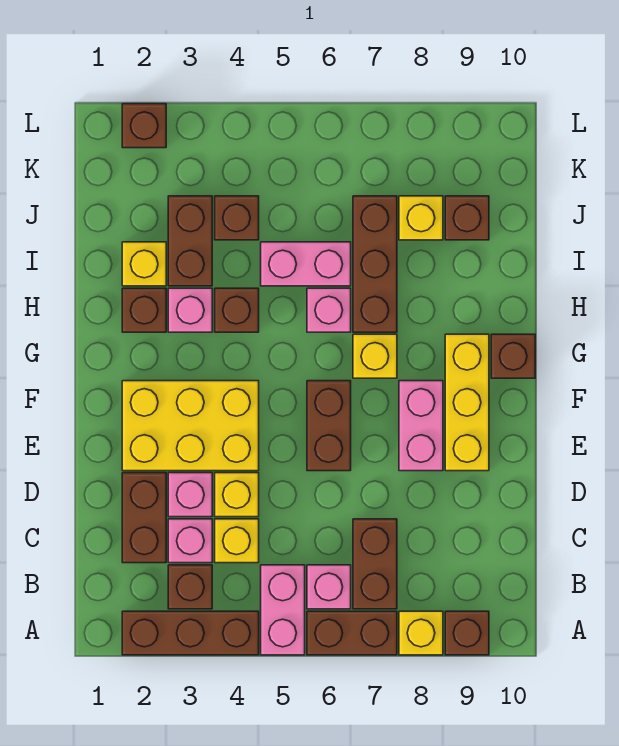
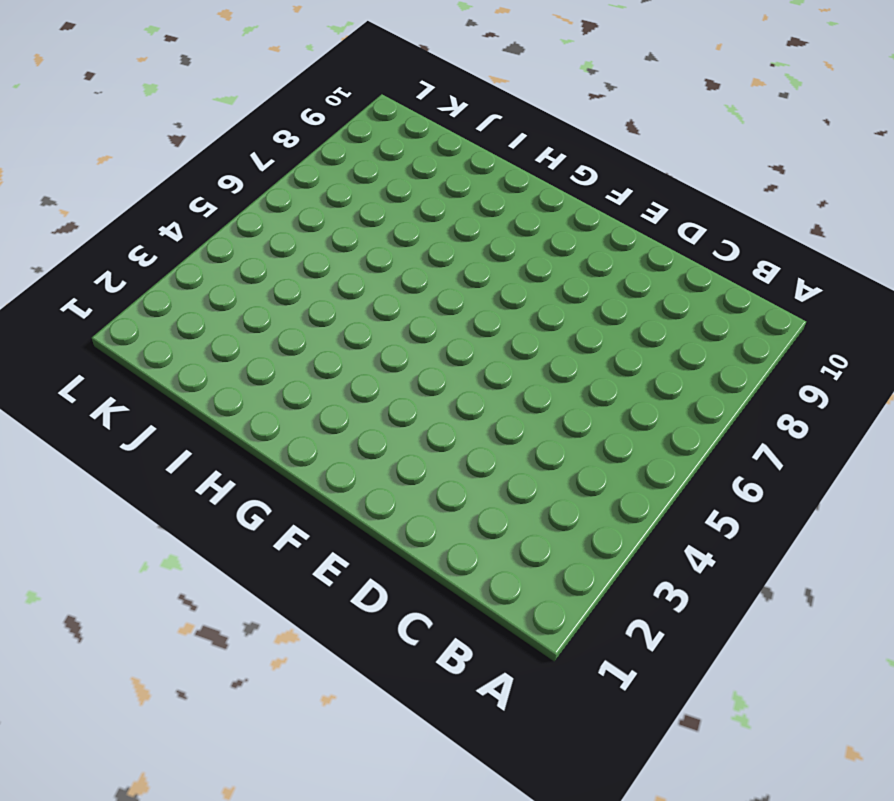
none -> brown 1x3 brick [122,611,259,655]
none -> pink 1x2 brick [261,565,305,655]
none -> brown 1x2 brick [307,611,397,655]
none -> yellow 1x1 brick [399,611,443,655]

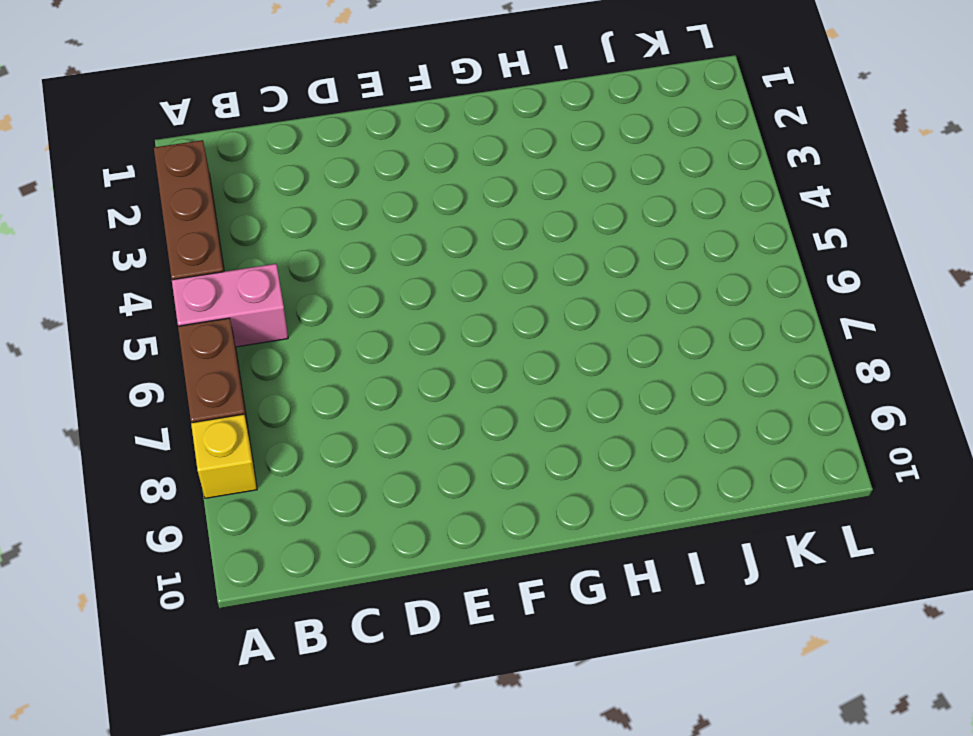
none -> brown 1x1 brick [445,611,489,655]
none -> brown 1x1 brick [168,565,212,609]
none -> pink 1x1 brick [307,565,351,609]
none -> brown 1x2 brick [353,519,397,609]

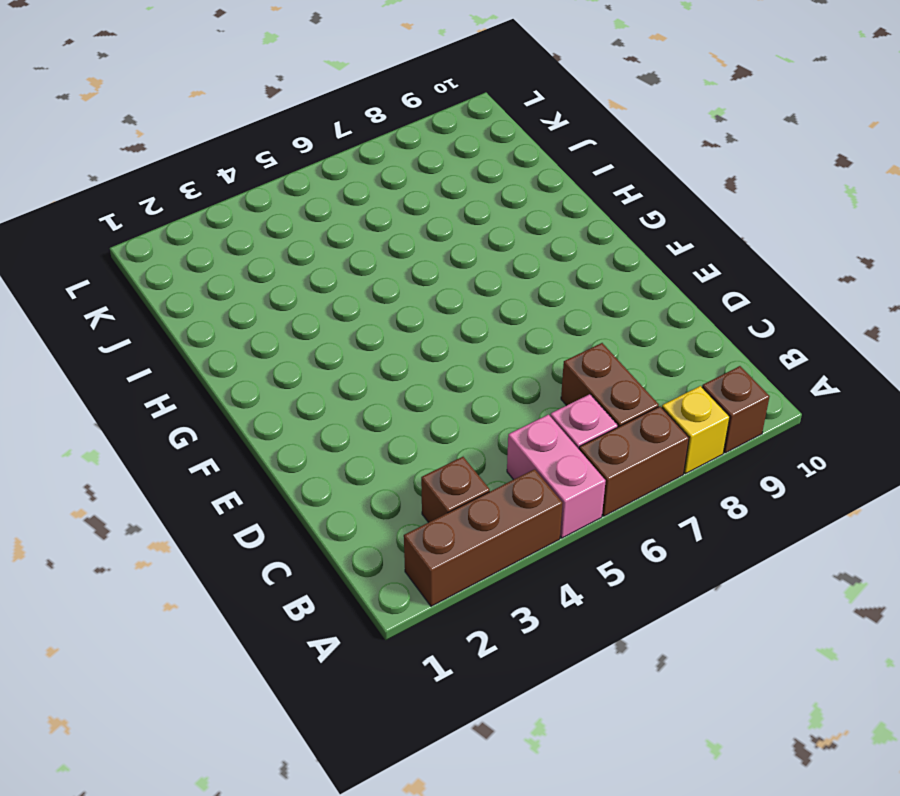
none -> brown 1x2 brick [122,473,166,563]
none -> pink 1x1 brick [168,519,212,563]
none -> yellow 1x1 brick [215,519,259,563]
none -> pink 1x1 brick [168,473,212,517]

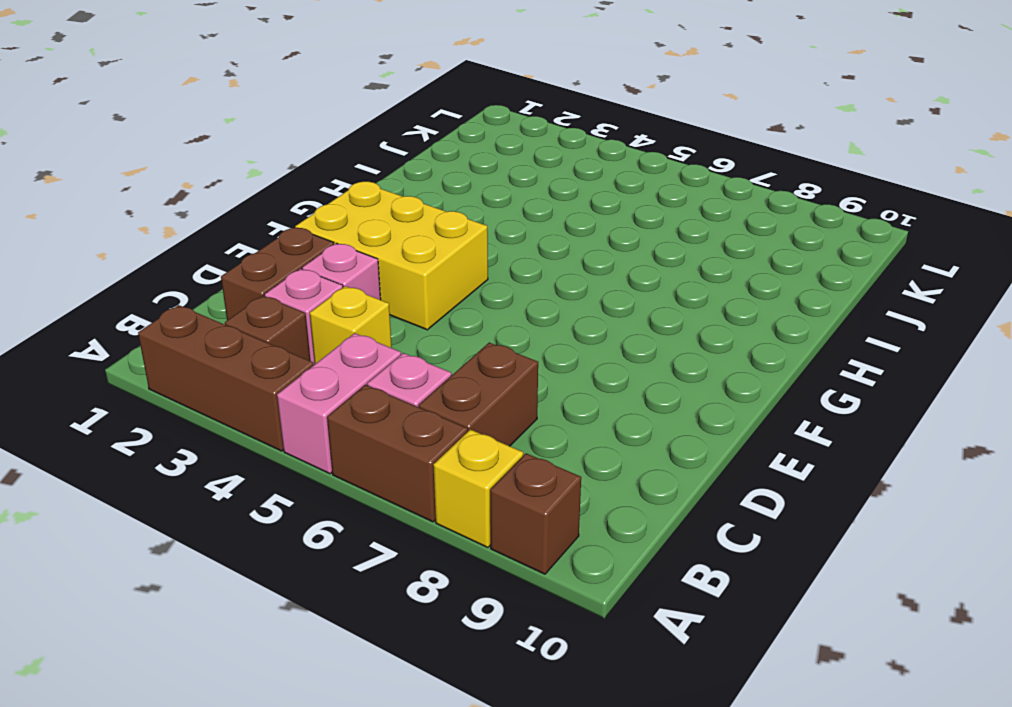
none -> yellow 1x1 brick [215,473,259,517]
none -> brown 1x2 brick [307,381,351,471]
none -> pink 1x2 brick [399,381,443,471]
none -> yellow 1x3 brick [445,334,489,471]

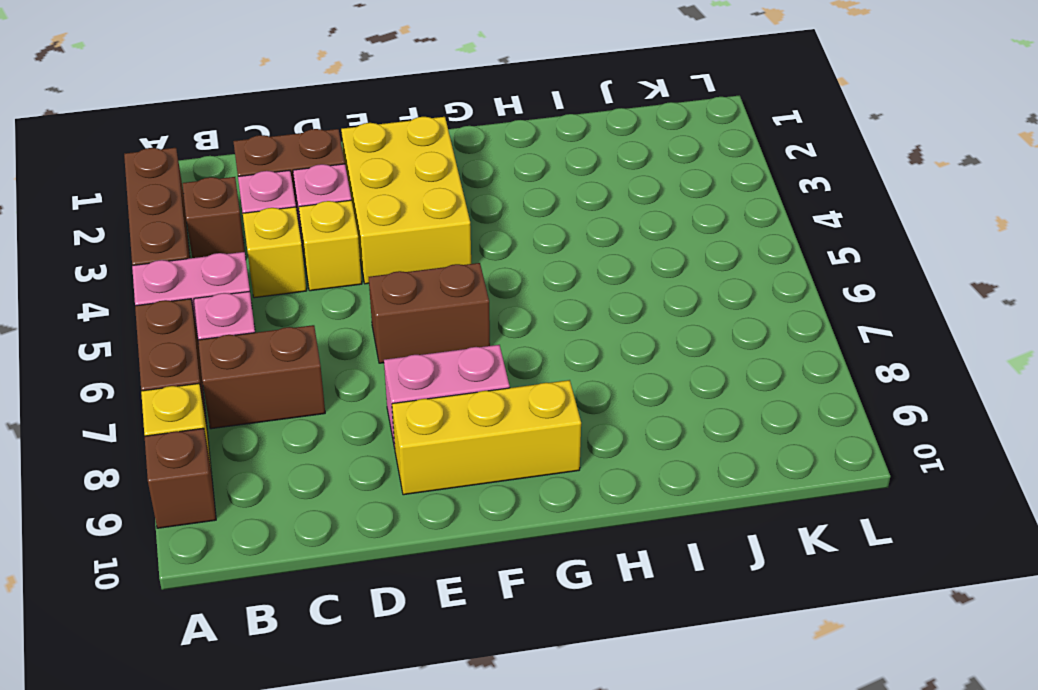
none -> yellow 1x1 brick [353,334,397,378]
none -> brown 1x1 brick [491,334,535,378]
none -> brown 1x1 brick [122,288,166,332]
none -> pink 1x1 brick [168,288,212,332]

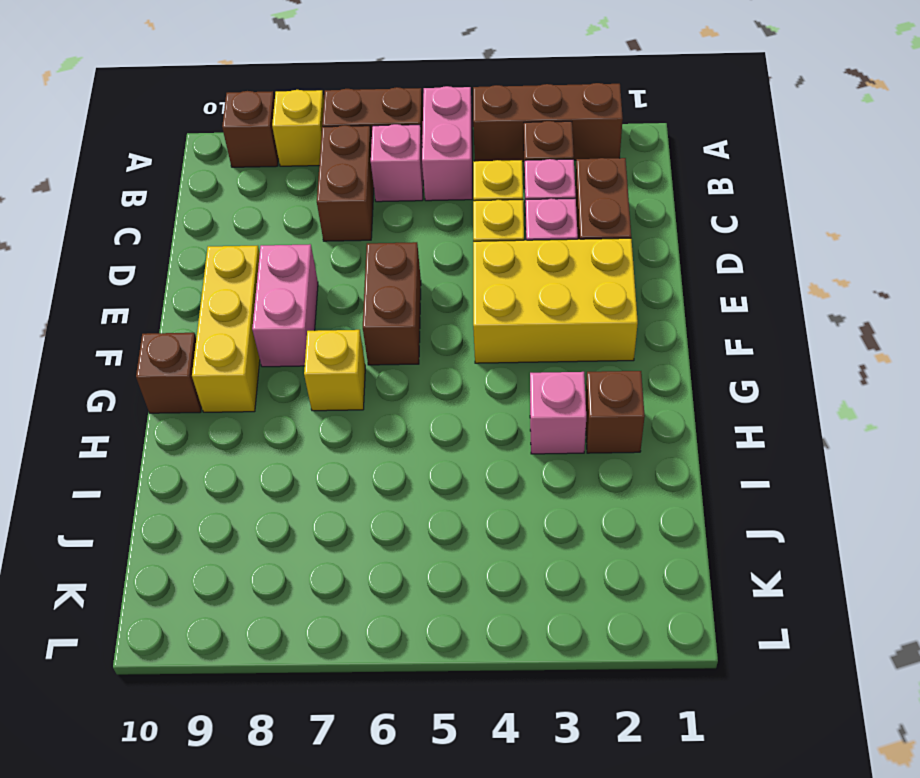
none -> brown 1x1 brick [215,288,259,332]
none -> pink 1x1 brick [307,288,351,332]
none -> brown 1x3 brick [353,196,397,332]
none -> yellow 1x1 brick [122,242,166,286]

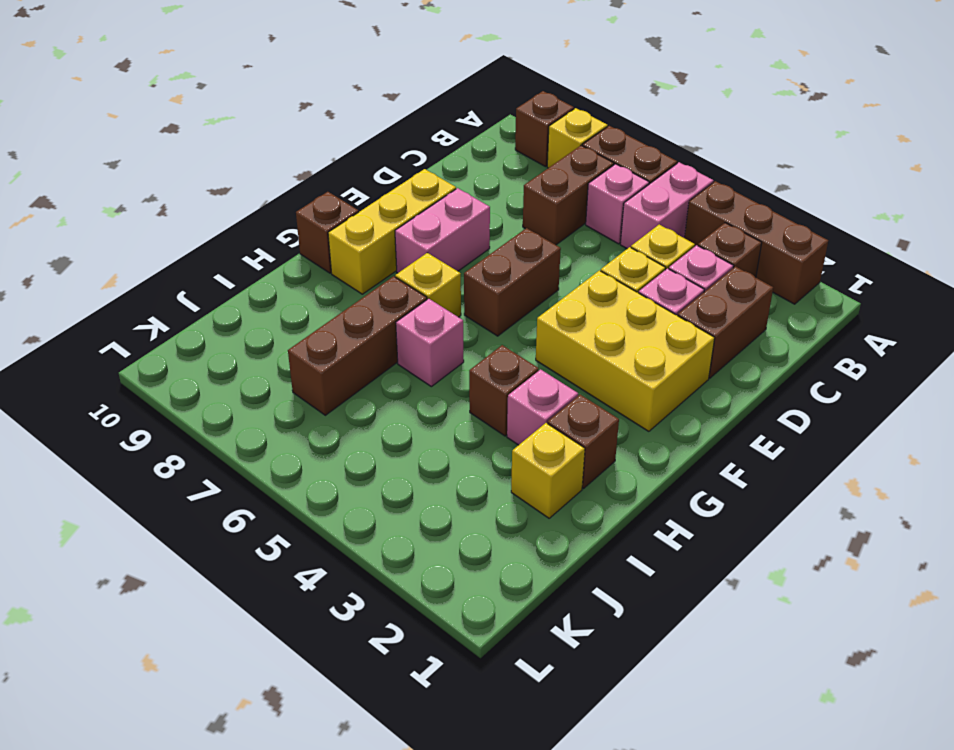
none -> brown 1x2 brick [168,196,212,286]
none -> pink 1x2 brick [261,242,351,286]
none -> brown 1x1 brick [215,196,259,240]
none -> yellow 1x1 brick [399,196,443,240]

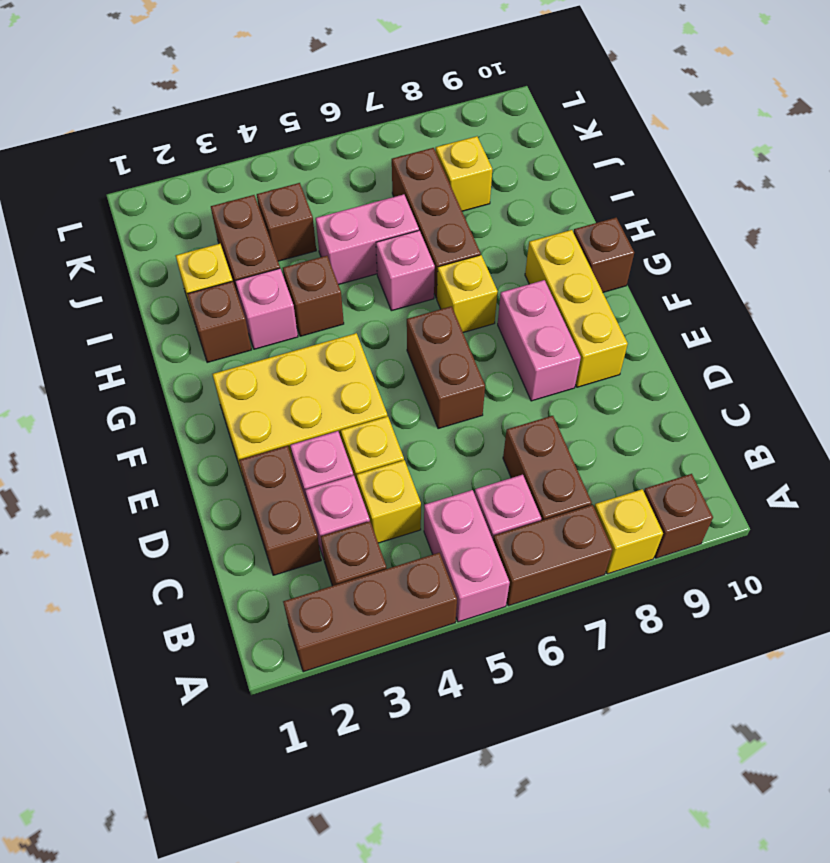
none -> brown 1x1 brick [445,196,489,240]
none -> brown 1x1 brick [122,104,166,148]

